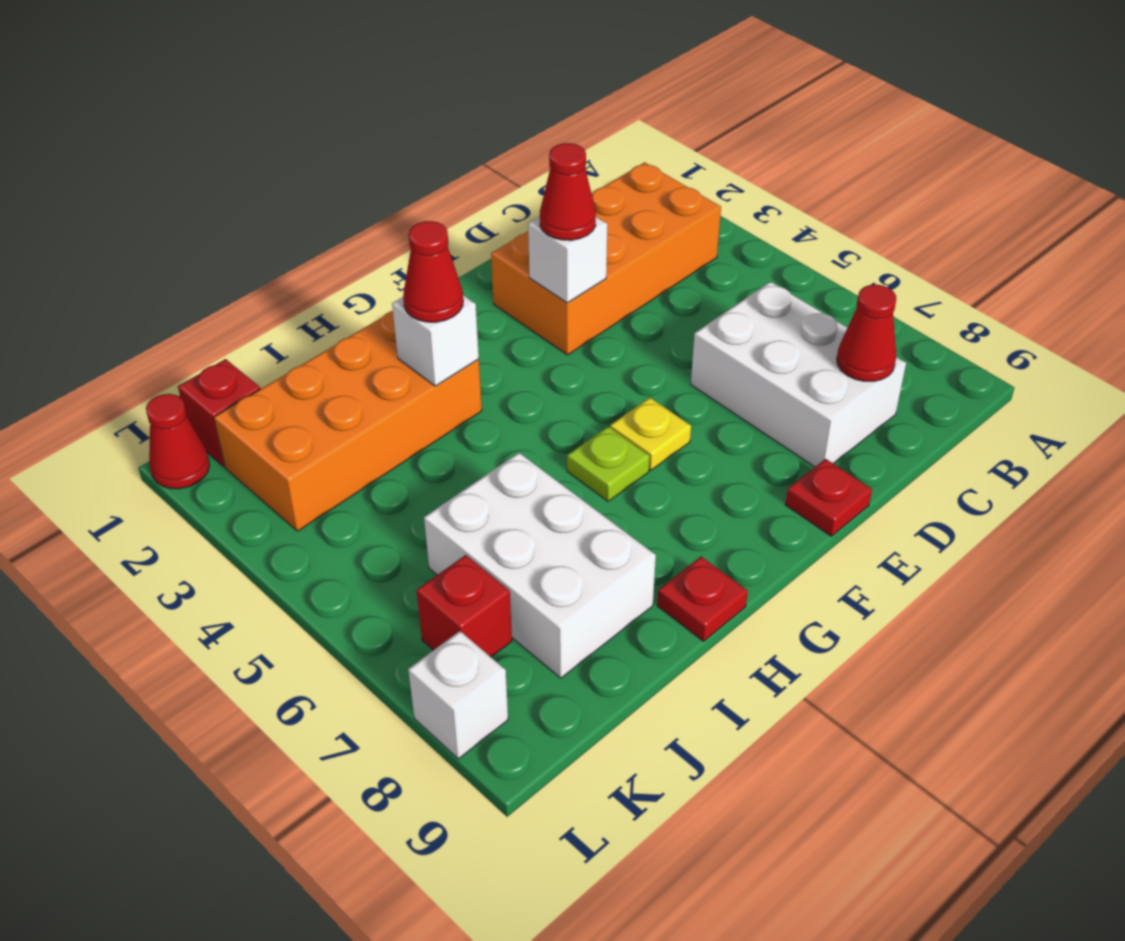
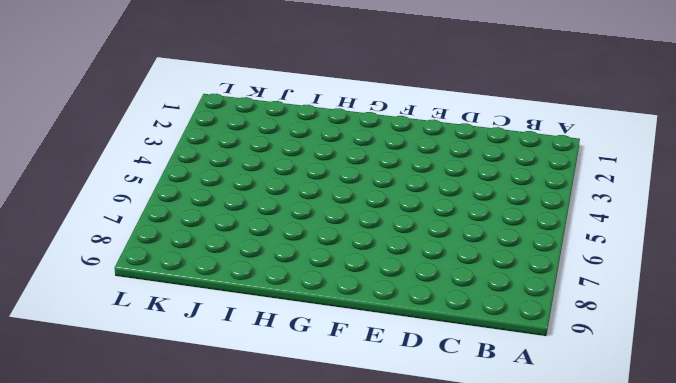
none -> orange 2x4 brick [491,162,721,355]
none -> white 2x3 brick [691,282,906,467]
none -> red 1x1 plate [785,459,872,536]

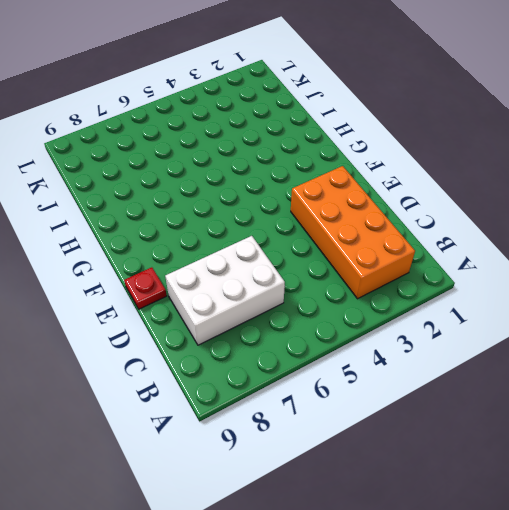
none -> yellow 1x1 plate [610,398,691,470]
none -> lime 1x1 plate [567,427,650,501]
none -> orange 2x4 brick [214,311,482,531]

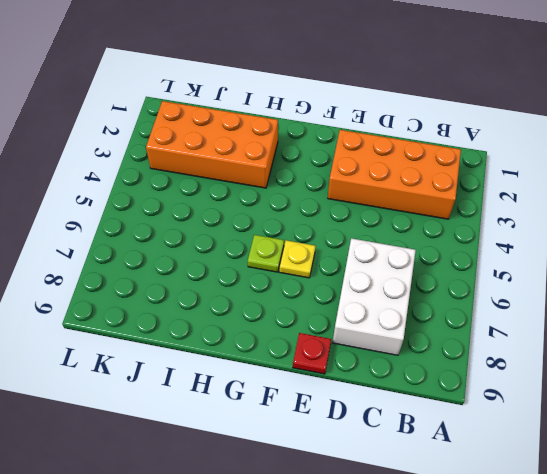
none -> red 1x1 plate [657,557,748,641]
none -> white 2x3 brick [424,453,656,678]
none -> red 1x1 brick [178,359,260,466]

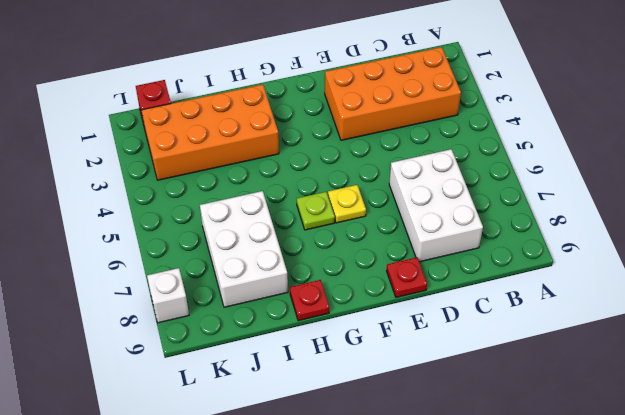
none -> red 1x1 brick [417,555,512,657]
none -> red 1x1 cone [146,394,210,489]
none -> red 1x1 cone [837,285,896,381]

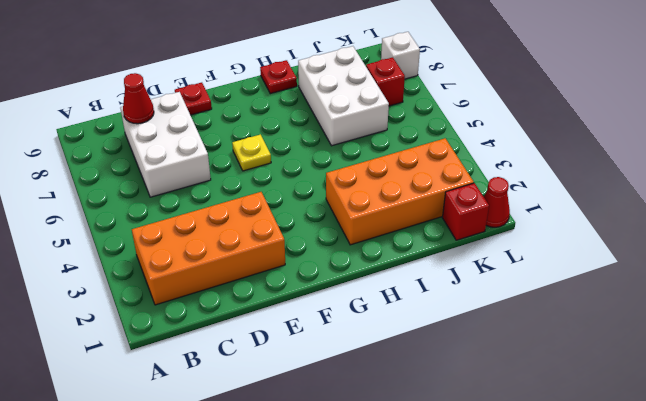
none -> lime 1x1 plate [567,427,650,501]
none -> white 1x1 brick [528,217,607,303]
none -> white 1x1 brick [392,295,479,386]

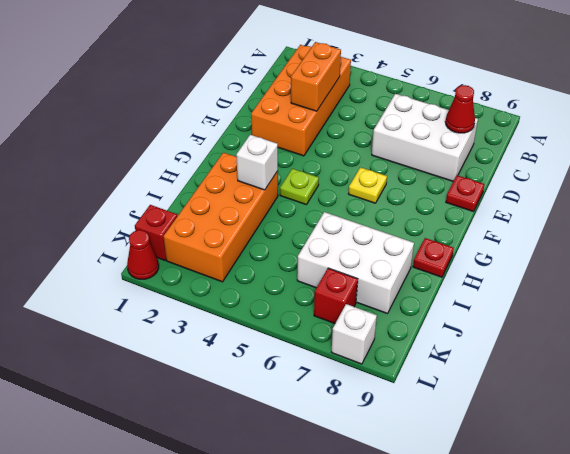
orange 1x2 brick [291,42,341,111] -> none
lime 1x1 plate [280,169,319,205] -> lime 1x1 plate moved to [567,427,650,501]
none -> white 1x1 brick [528,217,607,303]
none -> red 1x1 cone [540,143,596,240]
none -> red 1x1 cone [403,221,463,322]

